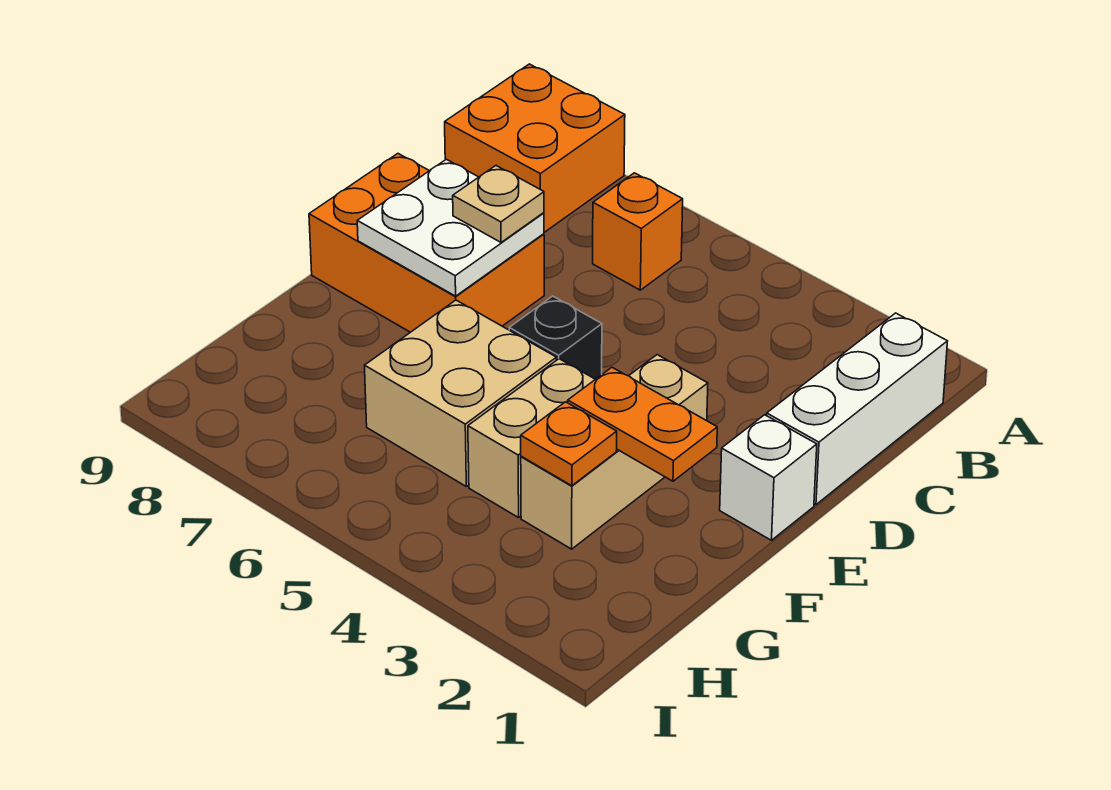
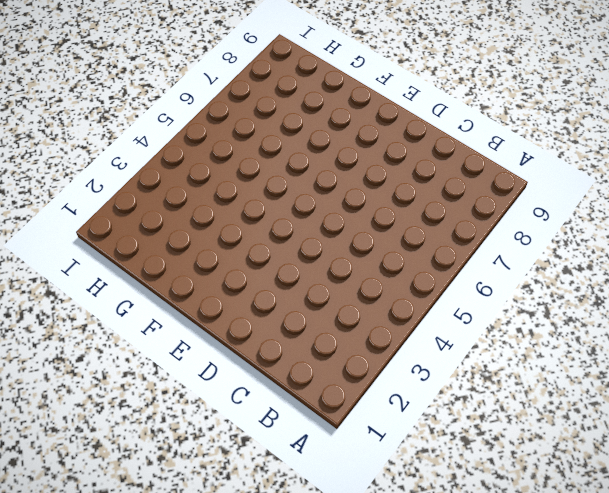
none -> orange 2x2 brick [445,64,625,232]
none -> white 1x3 brick [767,313,947,505]
none -> orange 1x1 brick [593,173,683,290]

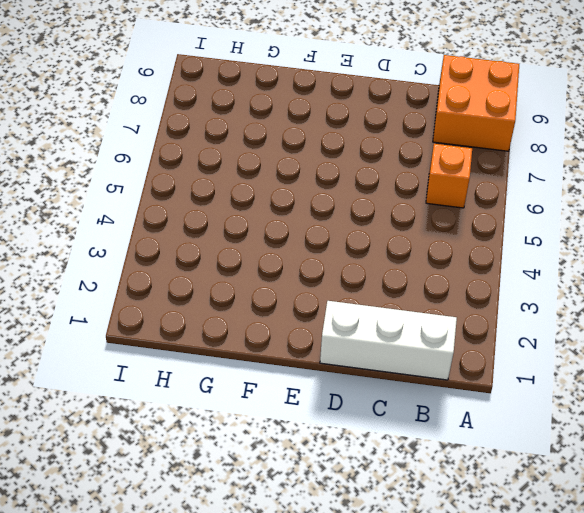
none -> orange 2x3 brick [309,154,544,332]
none -> white 1x1 brick [720,415,817,540]
none -> tan 1x3 brick [521,355,708,549]

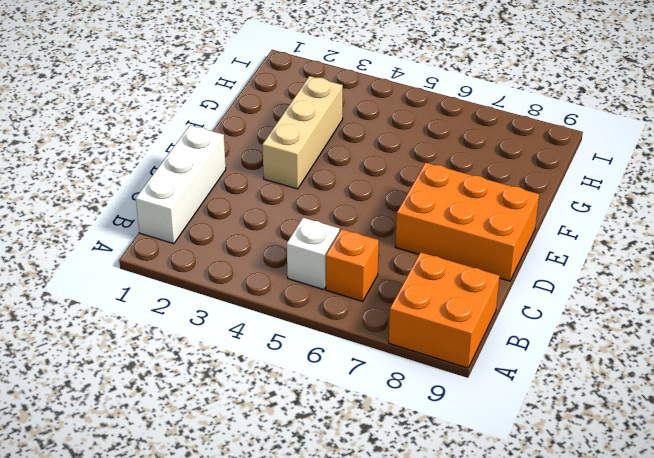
white 1x1 brick [287,218,340,290] -> white 1x1 brick moved to [720,415,817,540]
none -> black 1x1 brick [509,296,602,379]
none -> tan 1x2 brick [468,359,595,518]
none -> tan 2x2 brick [365,300,556,486]

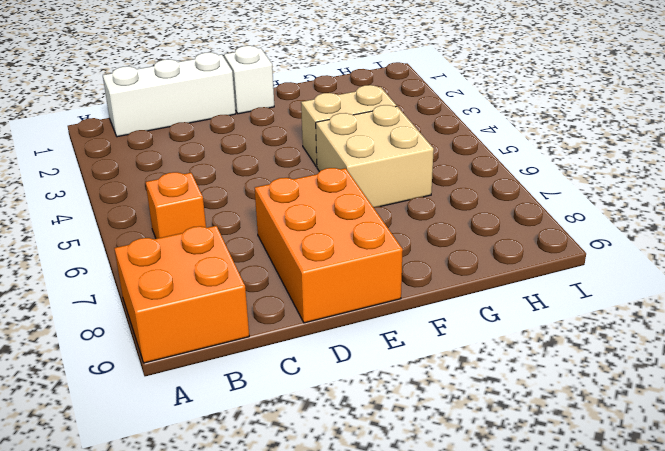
none -> tan 1x3 brick [521,355,708,549]
none -> black 1x1 brick [509,296,602,379]
none -> white 2x2 plate [357,159,544,296]

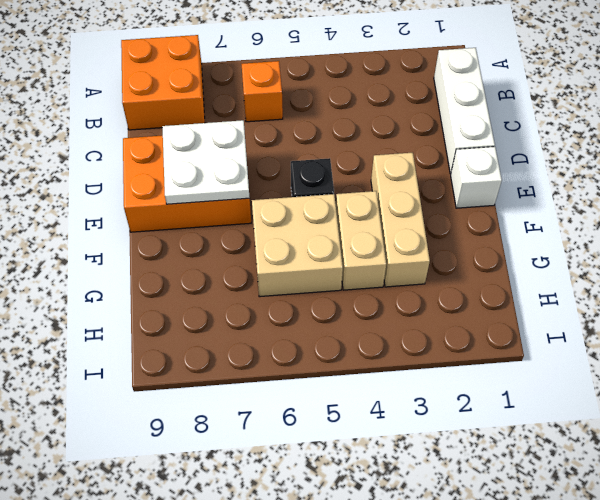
none -> orange 1x2 plate [568,367,717,481]
none -> orange 1x1 plate [521,402,617,486]
none -> tan 1x1 plate [453,166,544,242]

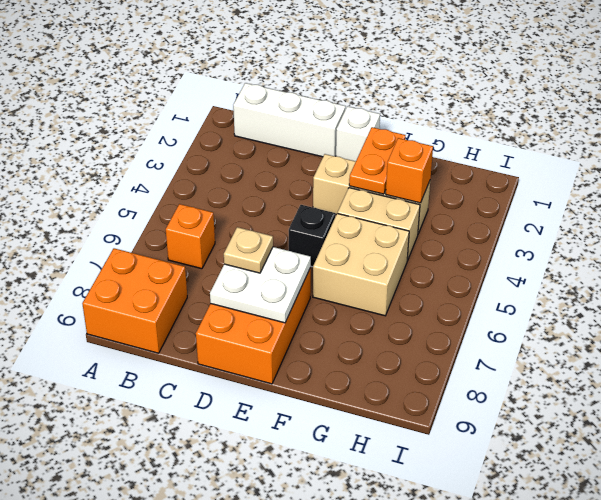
orange 1x1 brick [386,138,433,203] -> orange 1x1 plate [521,402,617,486]

